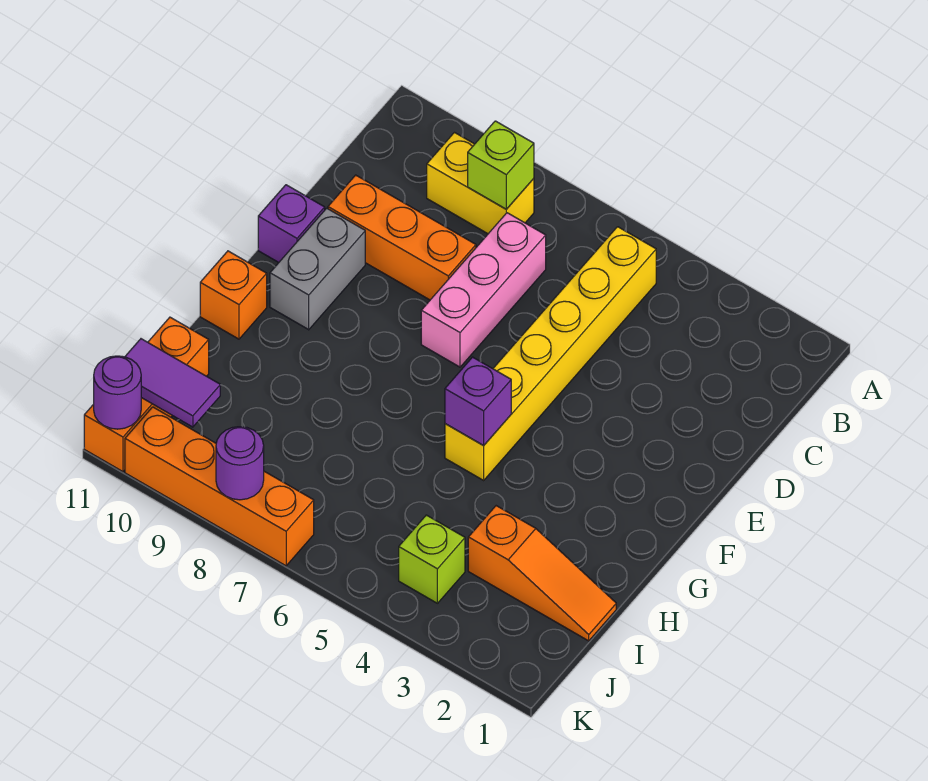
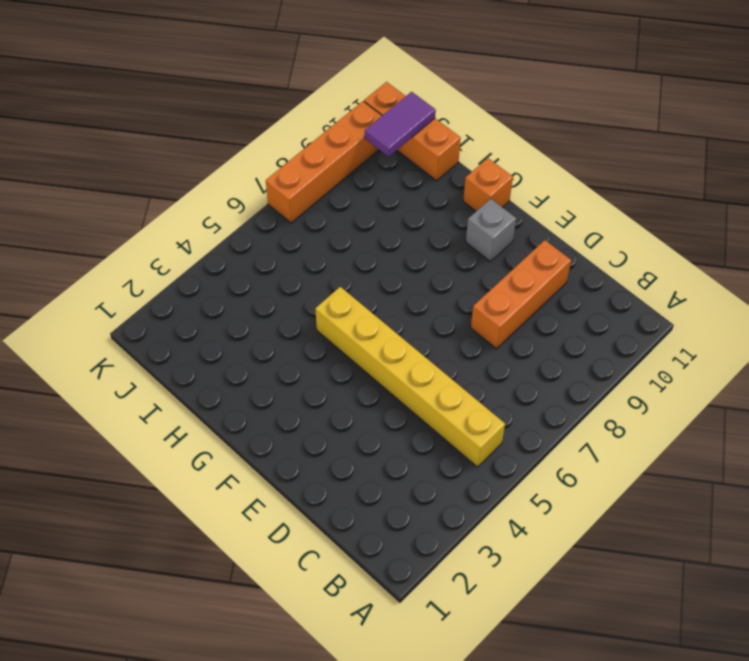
grey 1x1 brick [466,199,516,261] -> grey 1x2 brick [270,208,365,330]
none -> yellow 1x2 brick [427,133,534,234]
none -> pink 1x3 brick [421,213,546,367]
none -> purple 1x1 brick [258,185,325,262]

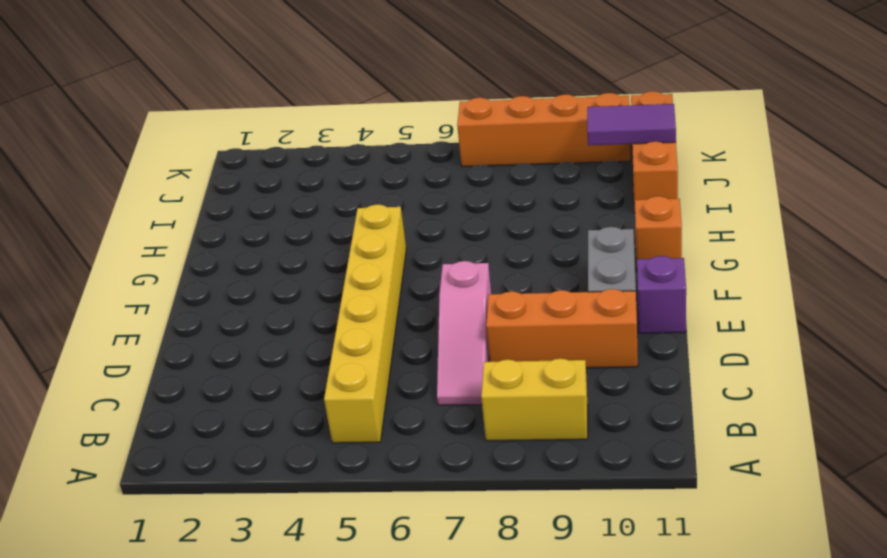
pink 1x3 slope [437,261,491,405] -> pink 1x3 brick [421,213,546,367]
none -> orange 1x3 slope [468,506,616,641]
none -> lime 1x1 brick [399,515,465,603]
none -> lime 1x1 brick [468,121,534,209]

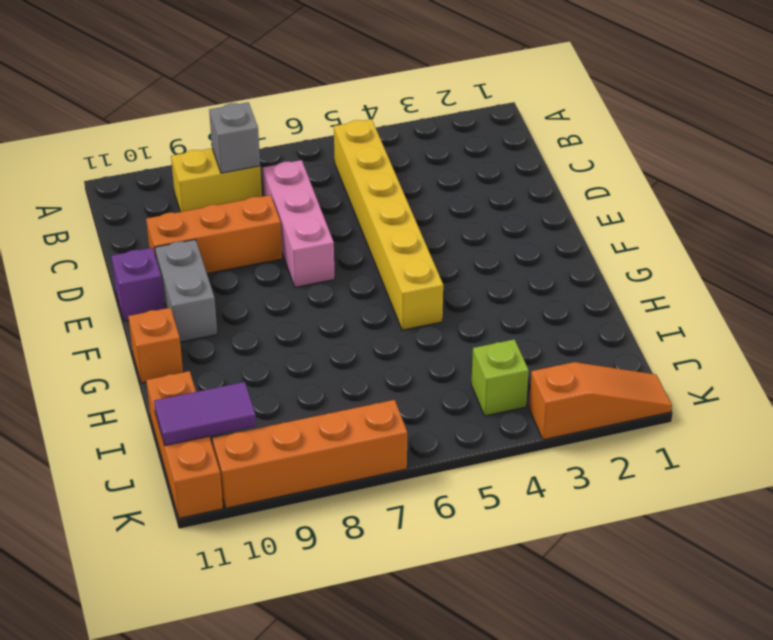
grey 1x1 brick [209,102,260,173] -> lime 1x1 brick [468,121,534,209]
orange 1x3 slope [529,362,672,440] -> orange 1x3 slope moved to [468,506,616,641]
none -> purple 1x1 brick [445,357,511,446]
none -> purple 1x1 round brick [216,427,264,500]
none -> purple 1x1 round brick [94,356,141,429]

